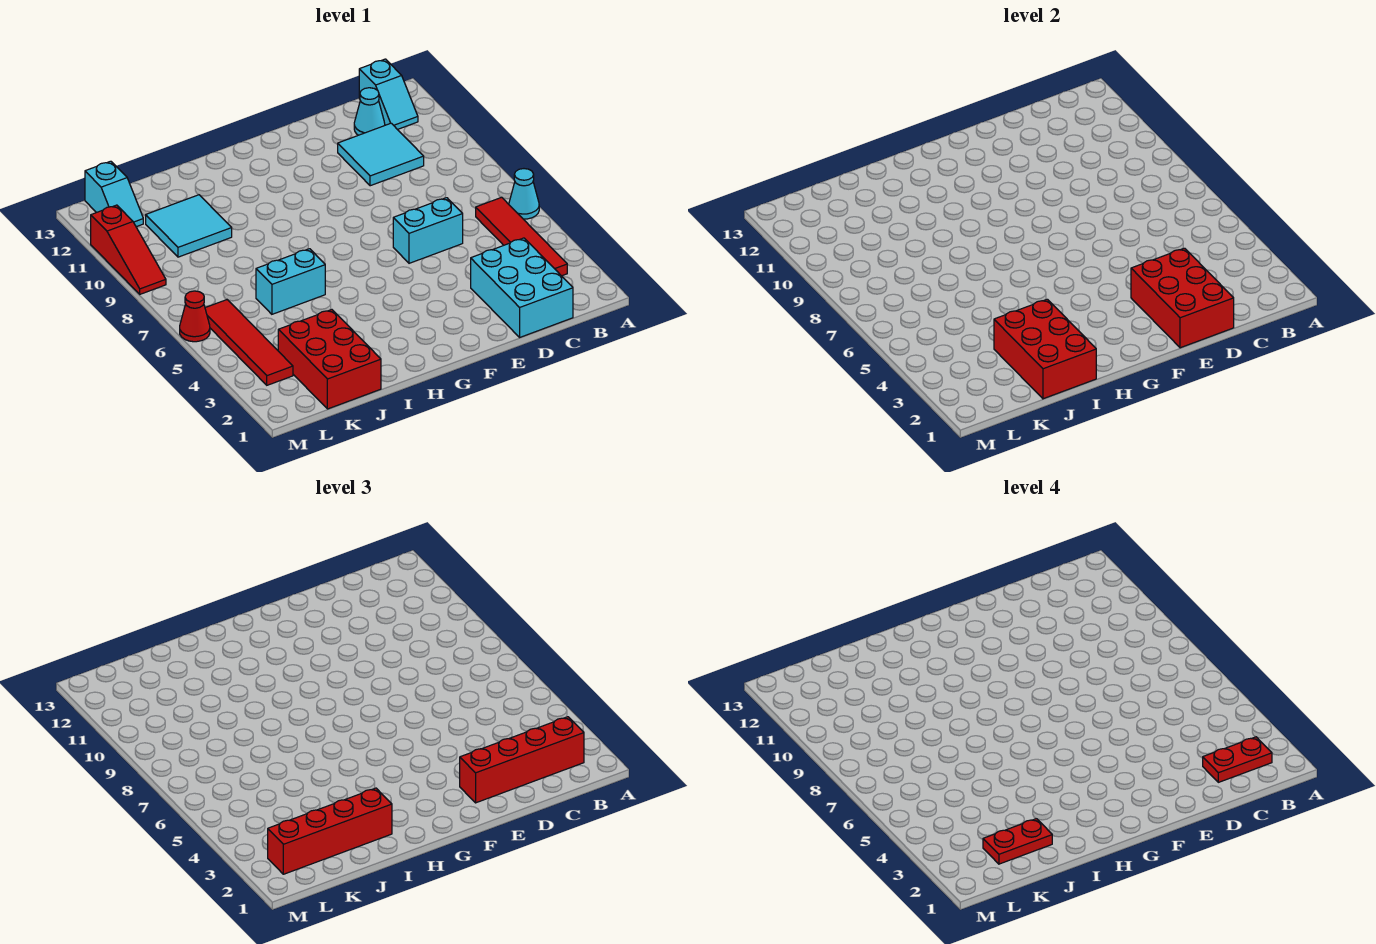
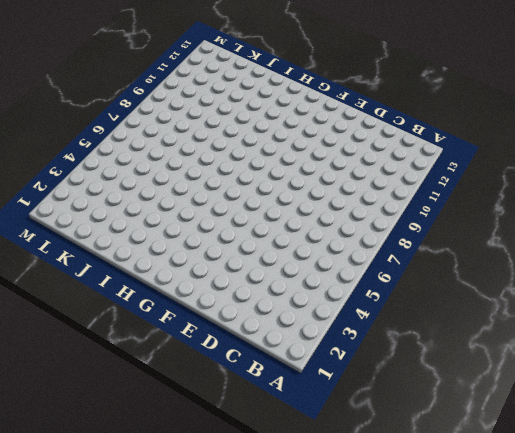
none -> cyan 1x1 cone [509,169,539,219]
none -> red 1x4 tile [476,197,567,276]
none -> cyan 1x2 slope [359,59,418,130]

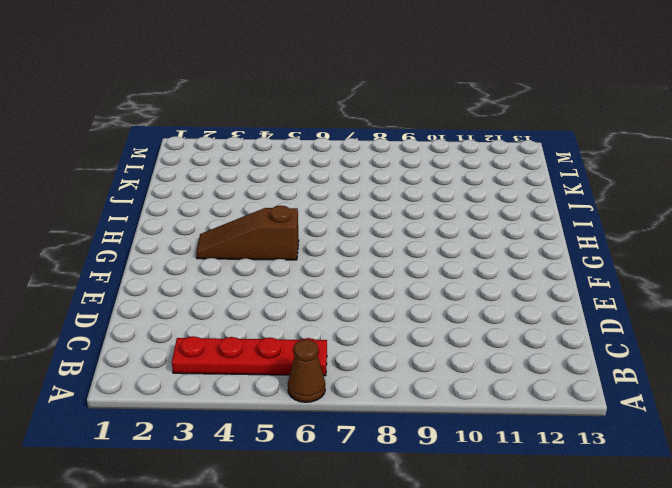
brown 1x1 cone [288,339,325,402] -> cyan 1x1 cone [509,169,539,219]
red 1x4 plate [172,336,327,376] -> red 1x4 tile [476,197,567,276]
brown 1x3 slope [196,206,299,260] -> none
none -> cyan 1x2 slope [359,59,418,130]
none -> cyan 2x3 brick [471,238,573,337]
none -> cyan 2x2 tile [338,123,424,186]

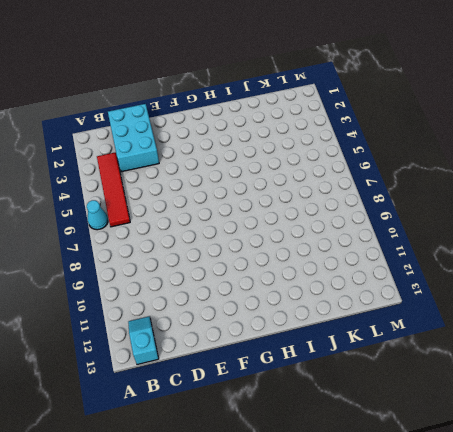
none -> cyan 2x2 tile [338,123,424,186]
none -> cyan 1x1 cone [354,88,385,135]
none -> cyan 1x2 brick [393,198,463,263]

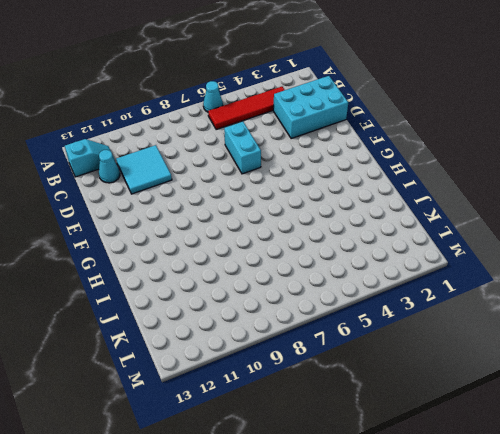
none -> cyan 1x2 brick [256,249,325,314]
none -> red 2x3 brick [278,310,381,409]
none -> cyan 2x2 tile [146,195,232,257]

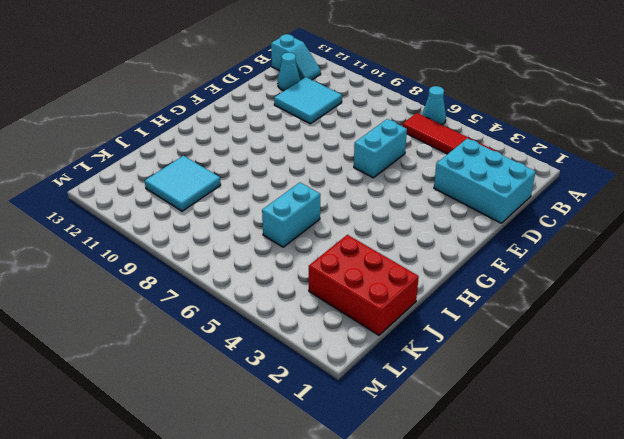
none -> red 1x4 tile [205,300,293,385]
none -> cyan 1x2 slope [85,161,143,227]
none -> red 1x1 cone [180,291,210,342]

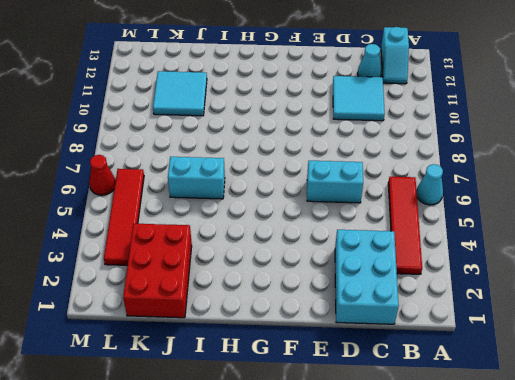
none -> cyan 1x2 slope [85,161,143,227]
none -> red 1x3 slope [91,205,166,294]
none -> red 2x3 brick [1131,248,1234,348]

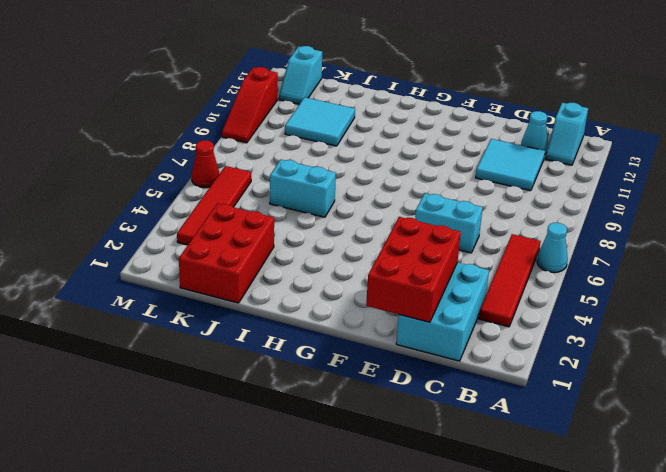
none -> red 2x3 brick [994,299,1096,399]
none -> red 1x4 brick [460,717,584,803]
none -> red 1x4 brick [268,788,392,874]

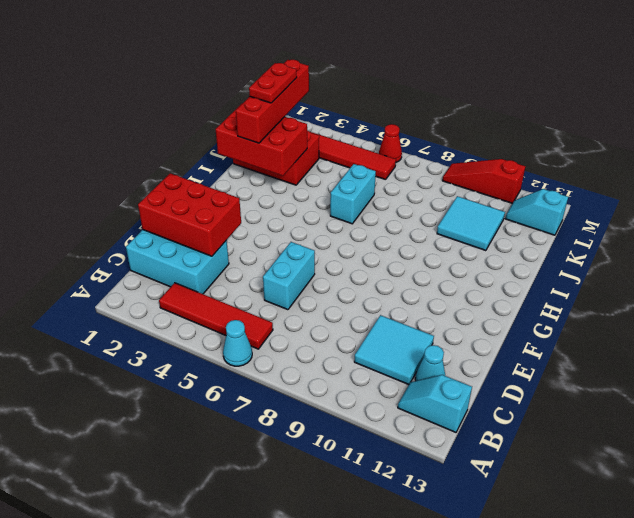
none -> red 1x4 brick [460,717,584,803]
none -> red 1x2 plate [1203,737,1272,782]

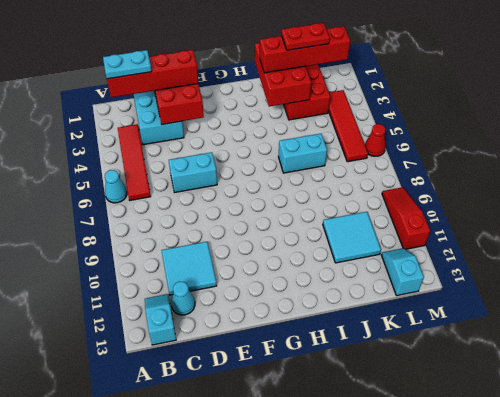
cyan 1x2 plate [103,50,152,79] -> red 1x2 plate [1203,737,1272,782]

